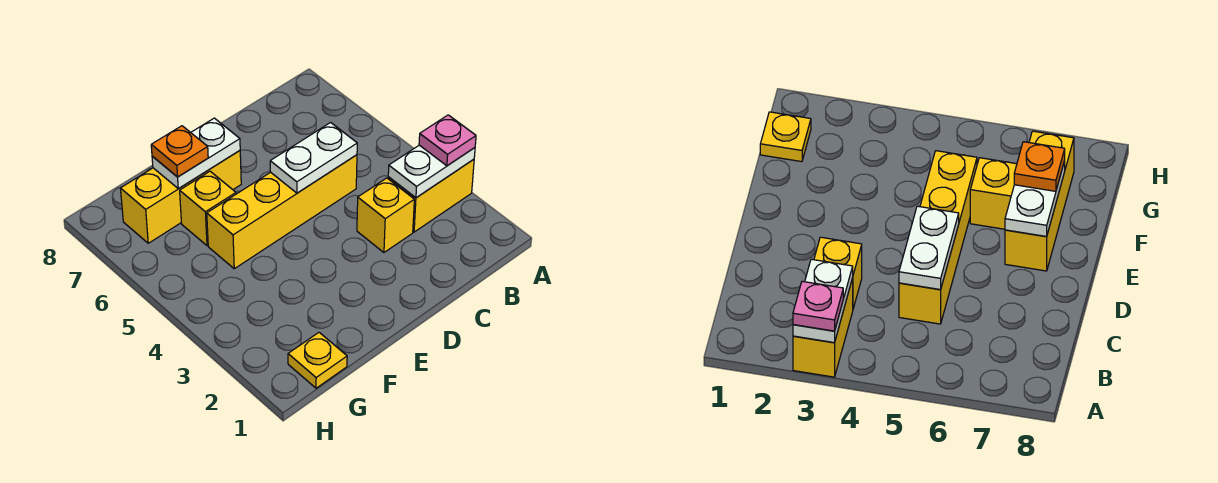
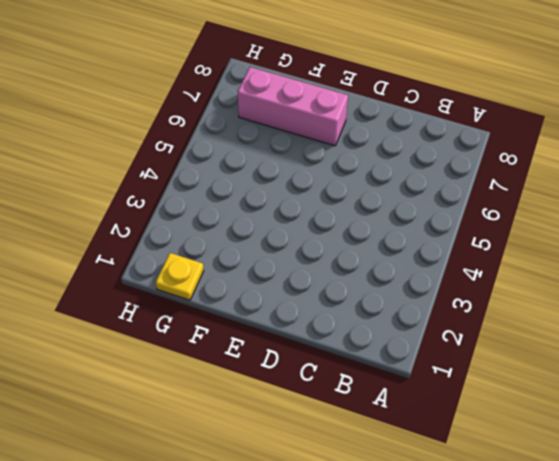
pink 1x3 brick [238,67,348,146] -> yellow 1x3 brick [120,150,241,243]
none -> yellow 1x2 brick [388,159,474,232]
none -> yellow 1x1 brick [357,178,414,252]

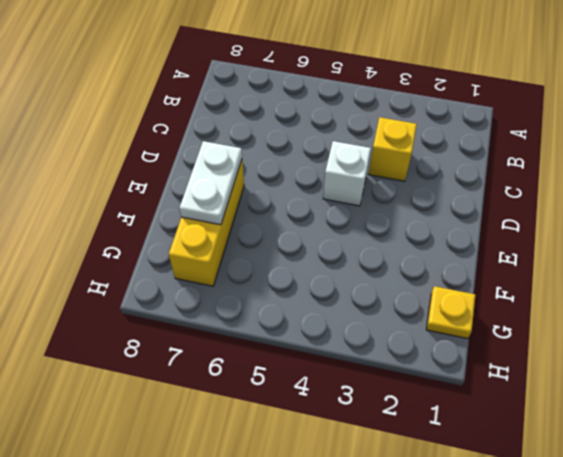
white 1x1 brick [323,141,371,206] -> none
none -> yellow 1x2 brick [388,159,474,232]
none -> yellow 1x4 brick [207,155,357,269]

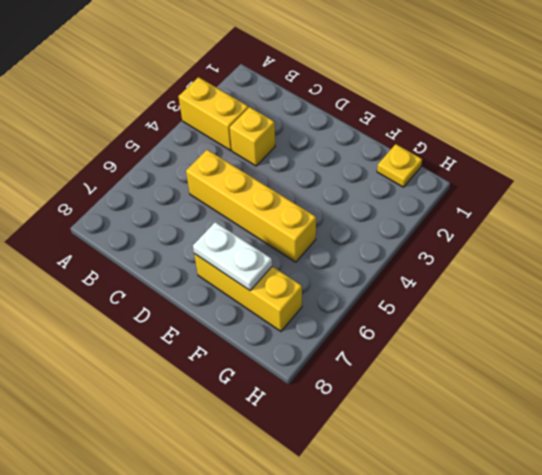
none -> yellow 1x1 brick [180,171,236,246]
none -> white 1x2 plate [388,145,475,198]

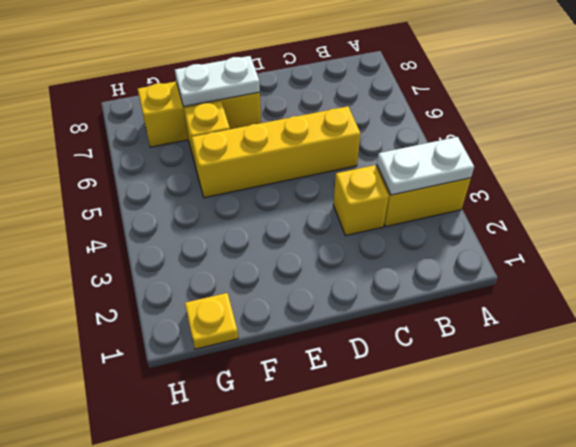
none -> white 1x2 plate [270,123,357,193]
none -> pink 1x1 plate [419,115,476,166]

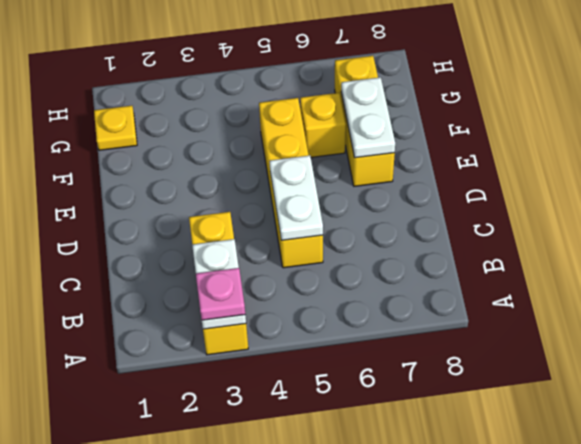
none -> orange 1x1 plate [151,126,208,177]

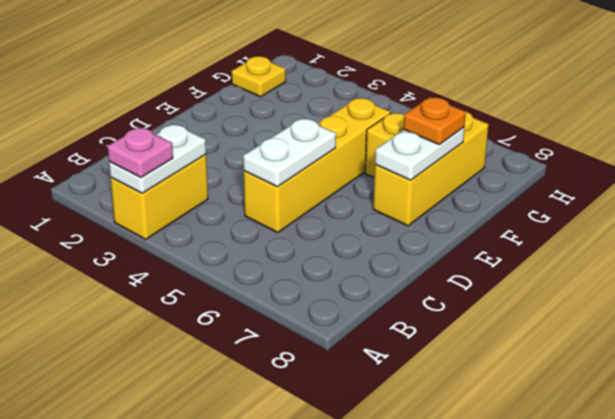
none -> yellow 1x1 brick [357,178,414,252]

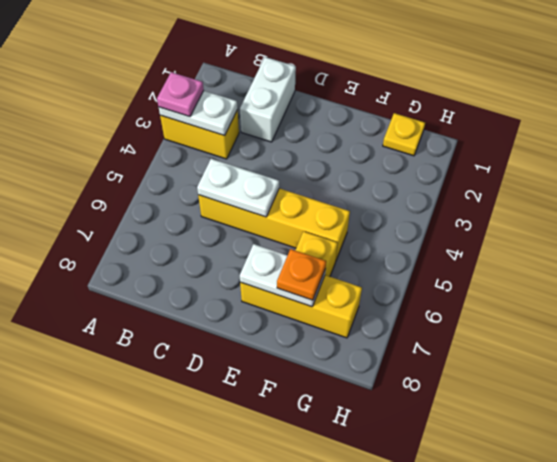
white 1x2 brick [240,57,296,142] -> none
none -> yellow 1x1 brick [357,178,414,252]

